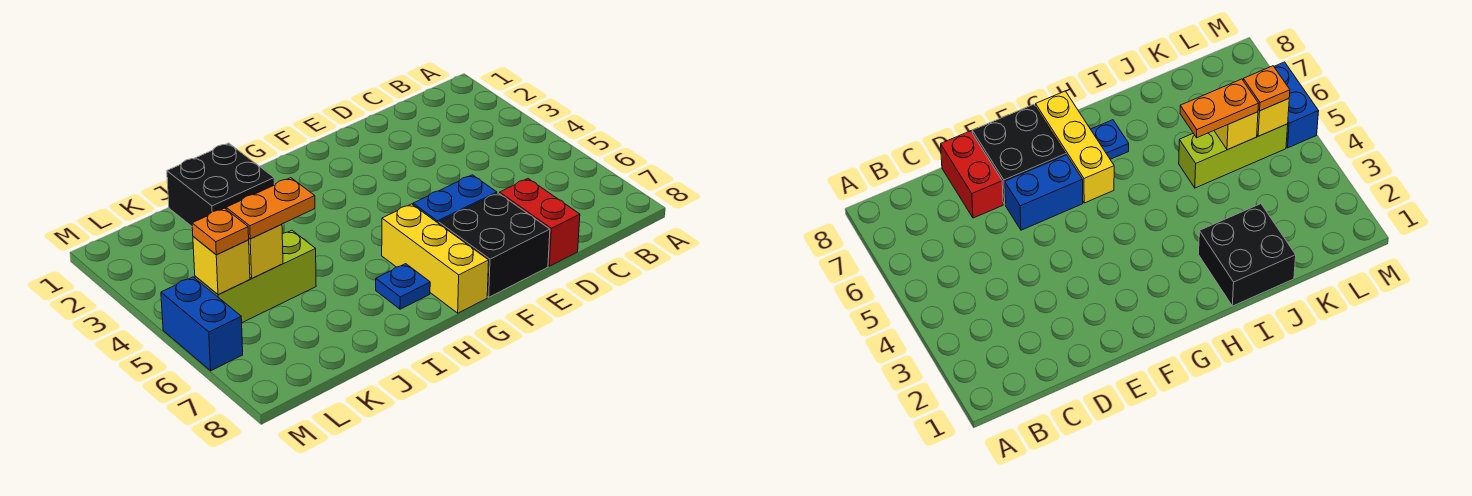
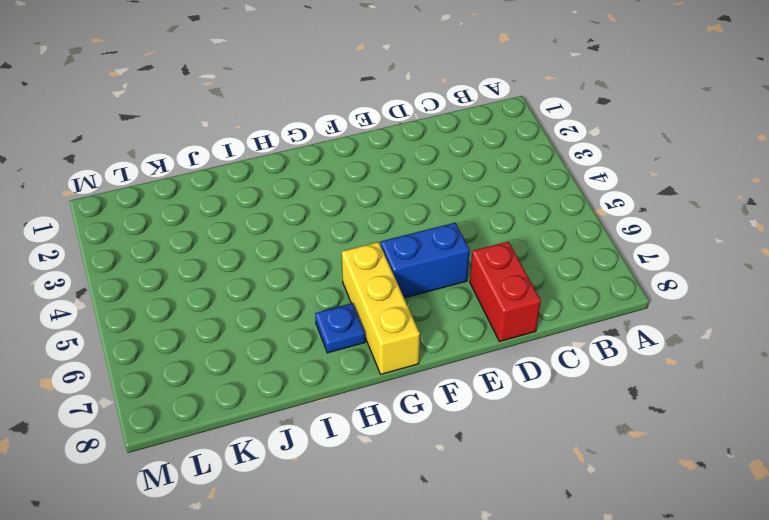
none -> black 2x2 brick [439,193,550,297]
none -> black 2x2 brick [167,143,274,226]
none -> lime 1x3 brick [195,230,316,323]

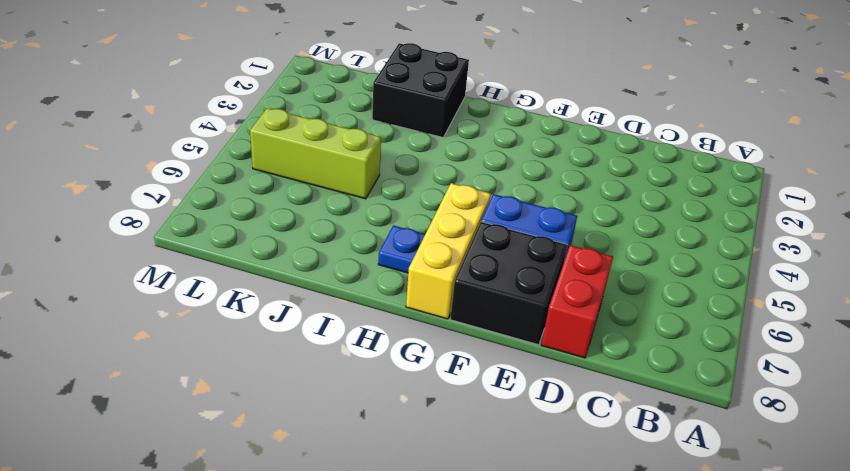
none -> blue 1x2 brick [161,277,243,371]
none -> yellow 1x1 brick [249,224,283,278]
none -> yellow 1x1 brick [193,236,250,295]

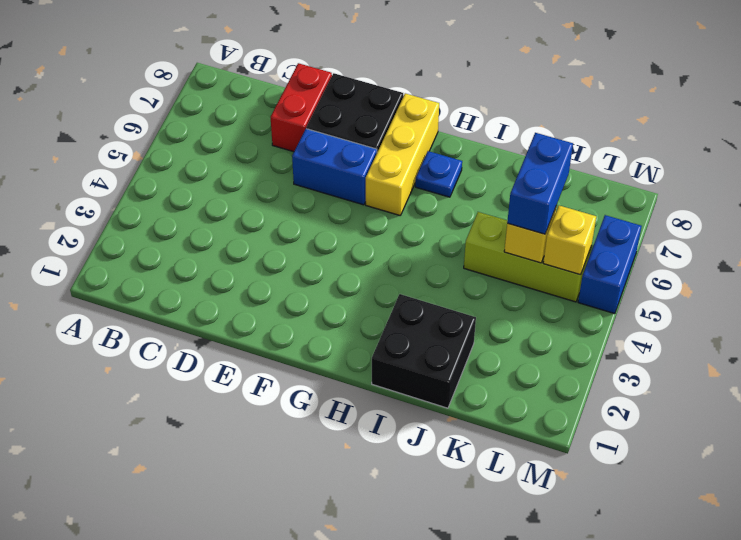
blue 1x2 brick [507,133,573,234] -> orange 1x2 plate [226,178,315,239]
none -> orange 1x1 plate [192,208,249,255]

